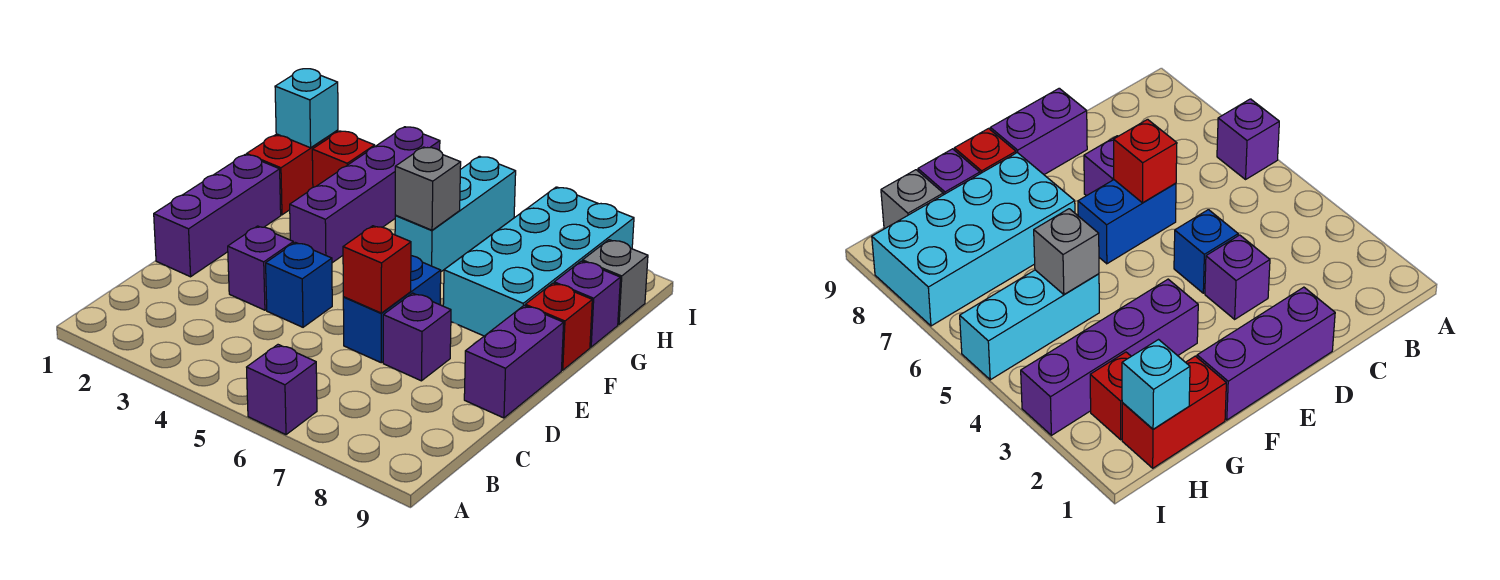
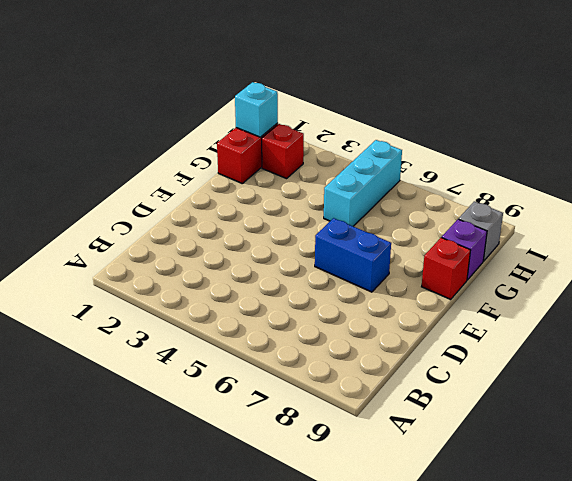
blue 1x2 brick [315,218,391,292] -> blue 1x2 brick turned to [343,256,441,363]
none -> purple 1x1 brick [247,345,317,435]
none -> purple 1x3 brick [154,155,281,277]
none -> purple 1x1 brick [228,226,293,310]

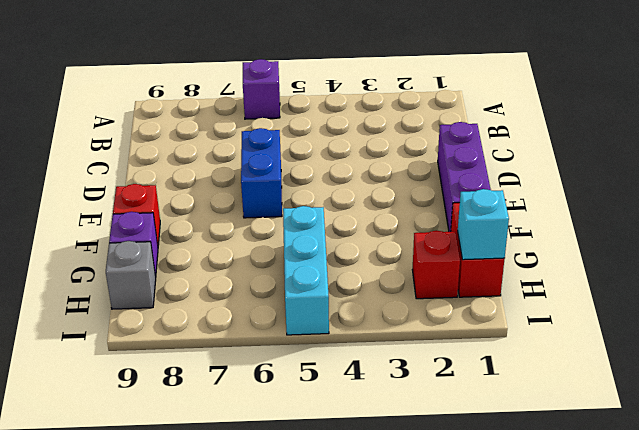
none -> purple 1x1 brick [228,226,293,310]
none -> blue 1x1 brick [266,242,332,327]
none -> purple 1x1 brick [383,293,451,381]

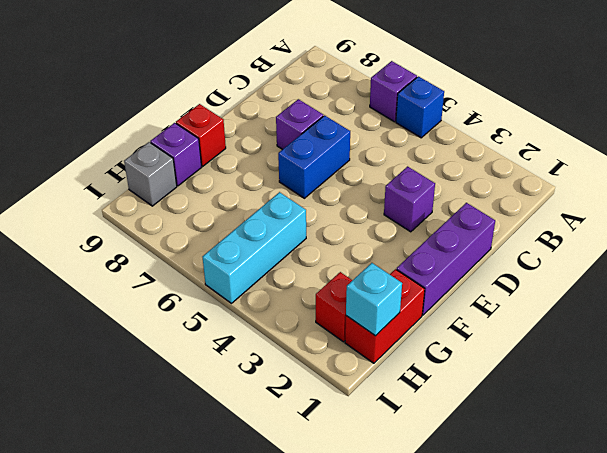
blue 1x1 brick [396,76,444,138] -> blue 1x1 brick moved to [266,242,332,327]
none -> purple 1x2 brick [464,306,564,418]
none -> purple 1x4 brick [290,127,440,263]
none -> cyan 2x4 brick [443,187,634,336]

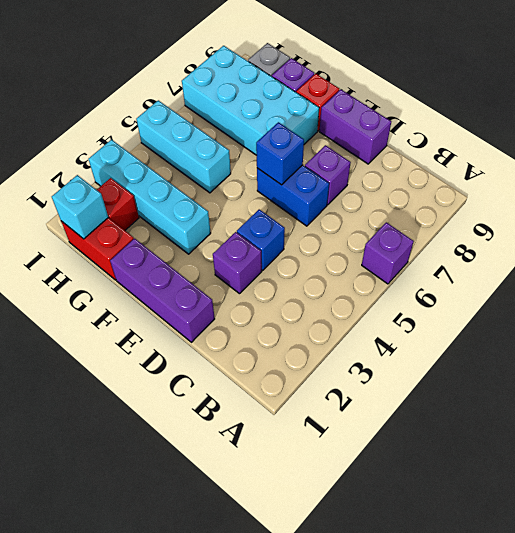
blue 1x1 brick [256,122,304,185] -> none
cyan 1x4 brick [88,140,211,254] -> purple 1x4 brick [290,127,440,263]
none -> red 1x1 brick [343,226,411,313]
none -> grey 1x1 brick [395,147,461,230]

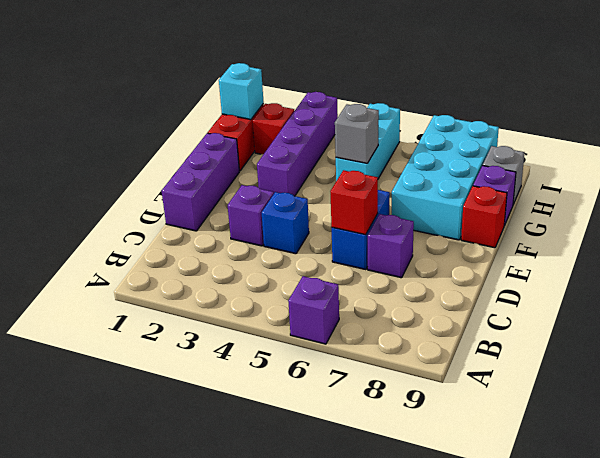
none -> purple 1x2 brick [464,306,564,418]

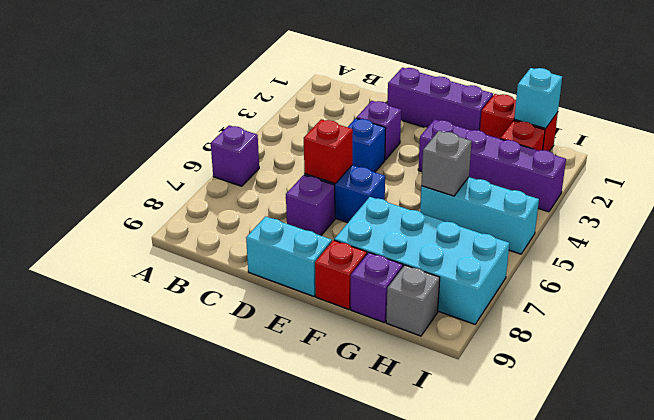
cyan 1x2 brick [246,216,332,296] -> purple 1x2 brick [464,306,564,418]

